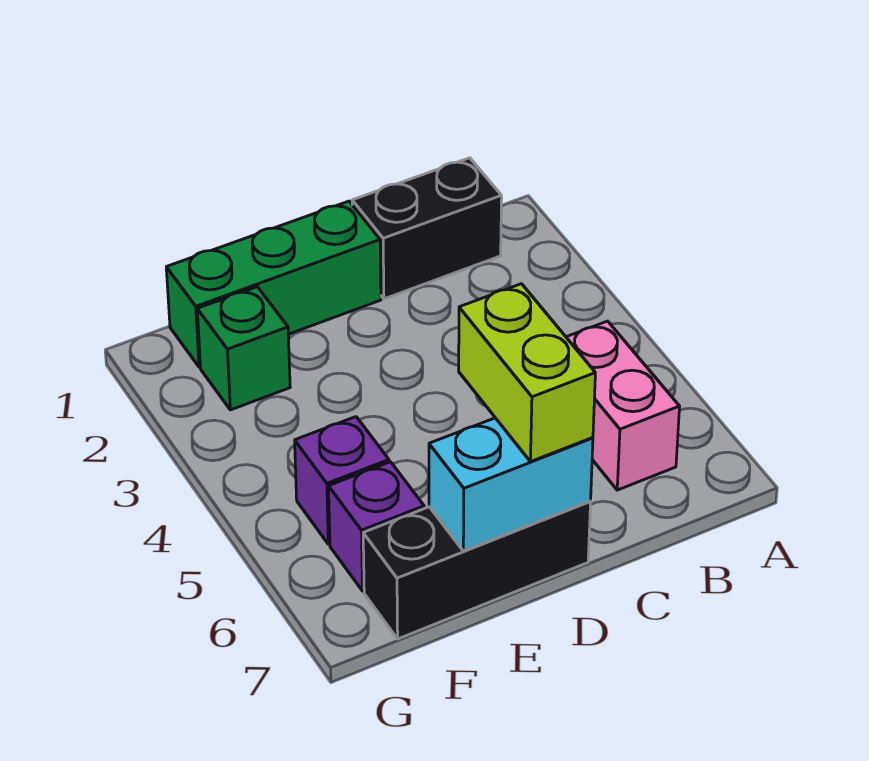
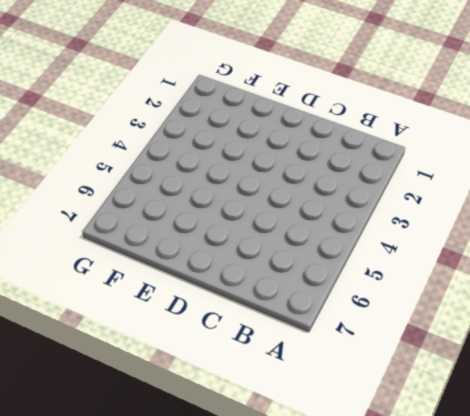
none -> black 1x2 brick [352,158,502,299]
none -> pink 1x2 brick [566,321,680,490]

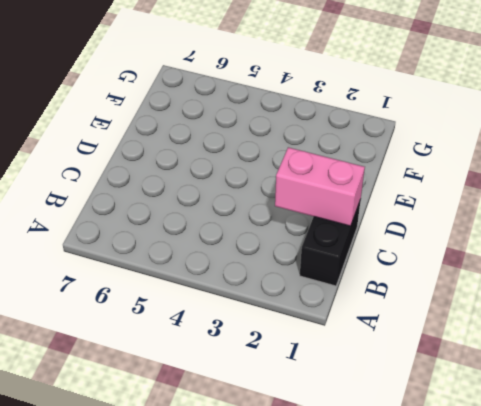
pink 1x2 brick [275,147,365,226] -> pink 1x2 brick moved to [566,321,680,490]
none -> green 1x3 brick [166,201,381,367]
none -> black 1x3 brick [363,501,591,639]

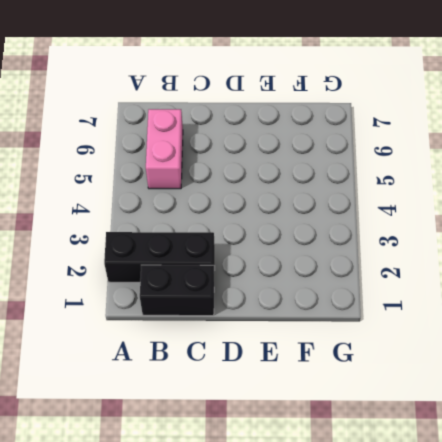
black 1x3 brick [104,232,215,282] -> black 1x3 brick moved to [363,501,591,639]
none -> green 1x3 brick [166,201,381,367]
none -> green 1x1 brick [197,287,290,410]

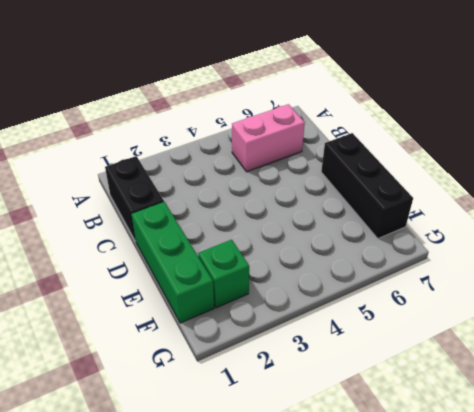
none -> purple 1x1 brick [295,417,389,544]
none -> purple 1x1 brick [328,462,424,591]

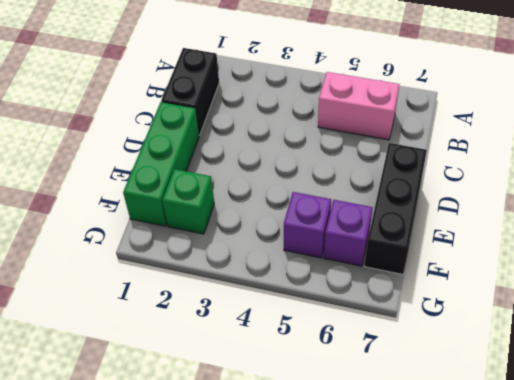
none -> cyan 1x2 brick [429,418,593,551]
none -> lime 1x2 brick [459,284,595,462]

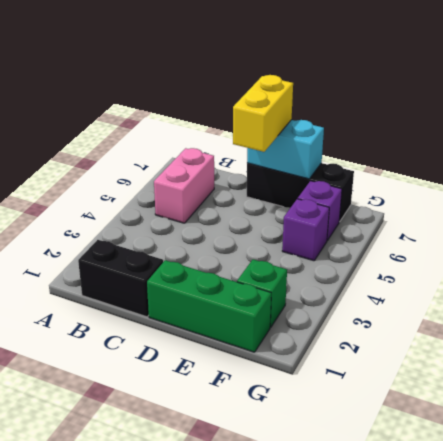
yellow 1x2 brick [233,75,293,152] -> lime 1x2 brick [459,284,595,462]

